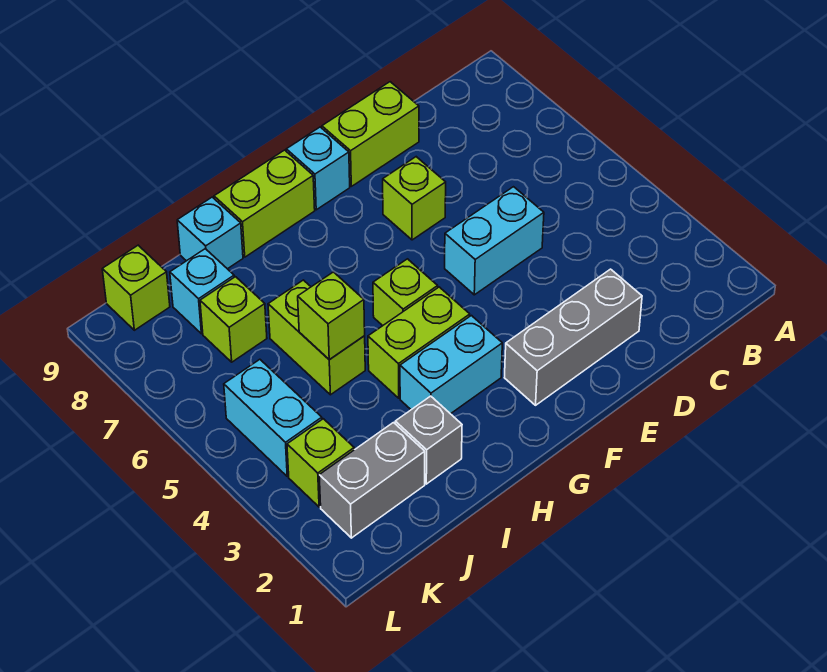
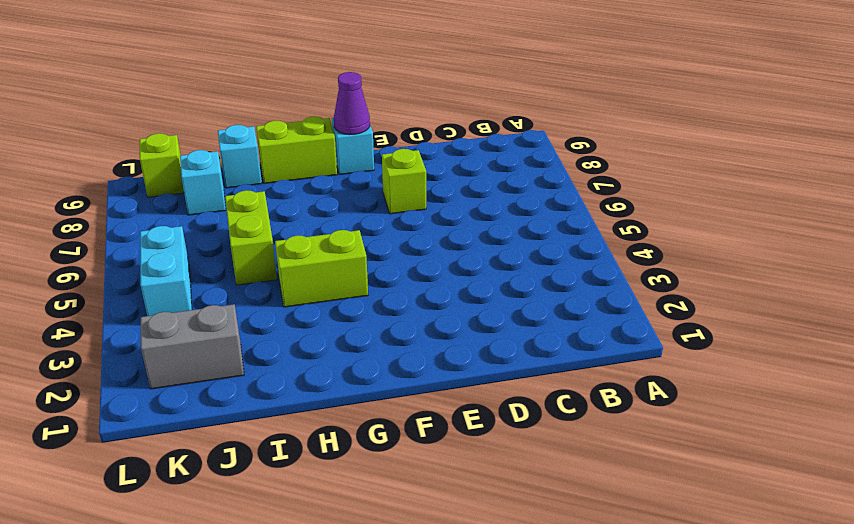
purple 1x1 cone [334,72,370,135] -> none
none -> grey 1x3 brick [504,269,642,405]
none -> cyan 1x2 brick [445,187,544,295]
none -> lime 1x2 brick [322,82,419,186]

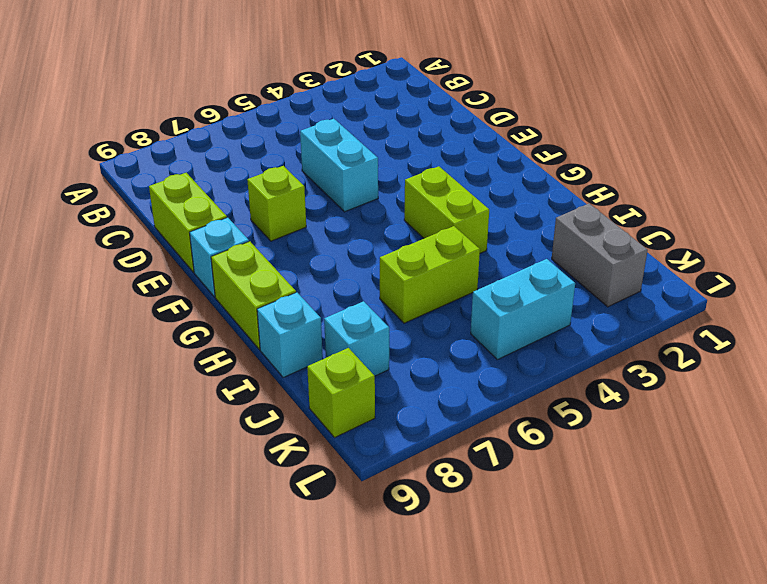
none -> grey 1x3 brick [504,269,642,405]
none -> cyan 1x2 brick [400,316,502,414]
none -> lime 1x1 brick [373,259,438,326]

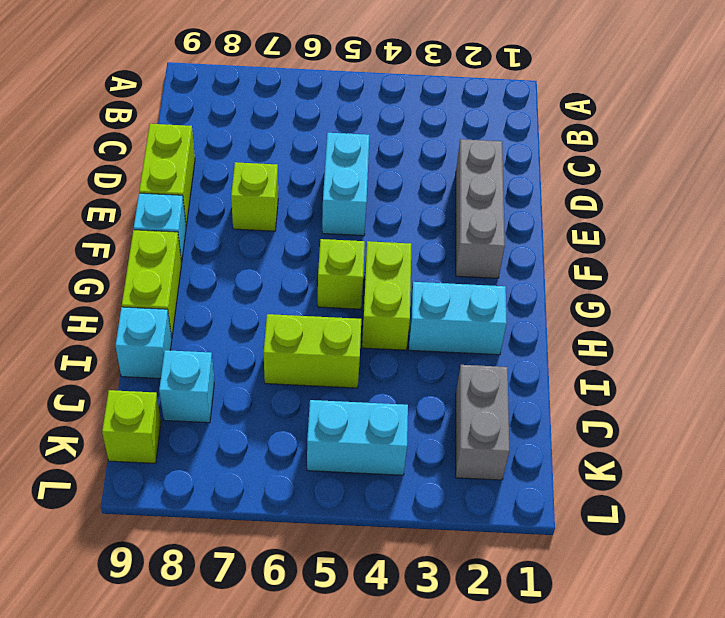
cyan 1x2 brick [409,282,507,355] -> cyan 1x2 brick turned to [400,316,502,414]
none -> grey 1x1 brick [395,396,462,484]
none -> lime 1x1 brick [200,277,267,362]
none -> lime 1x1 brick [287,419,354,507]

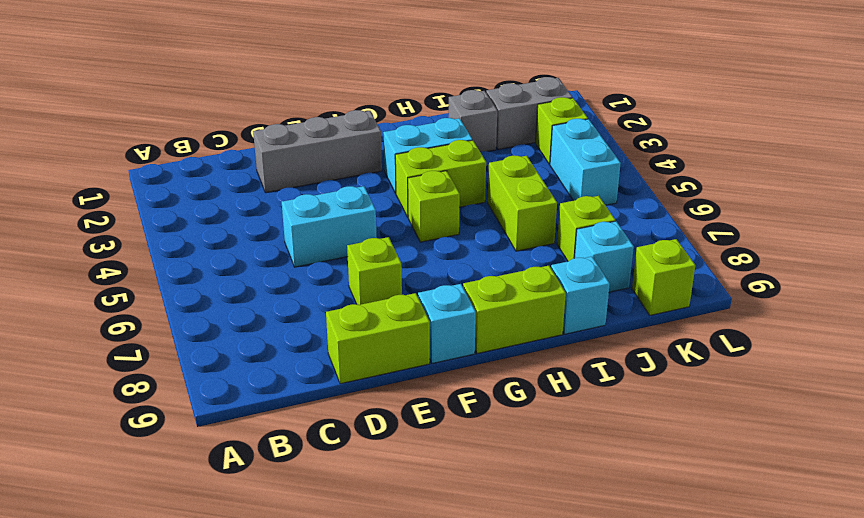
none -> lime 1x1 brick [298,272,365,360]

